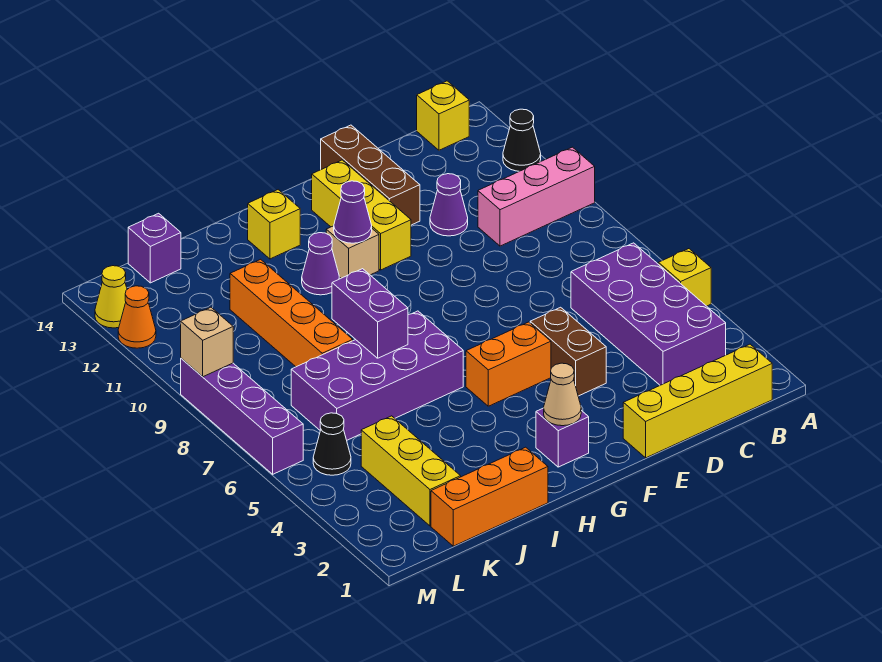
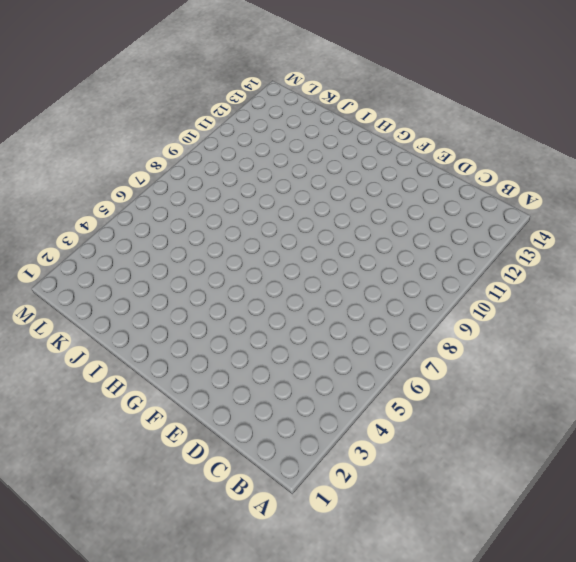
none -> yellow 1x1 brick [658,249,711,306]
none -> pink 1x3 brick [478,147,595,246]
none -> black 1x1 cone [503,109,541,171]

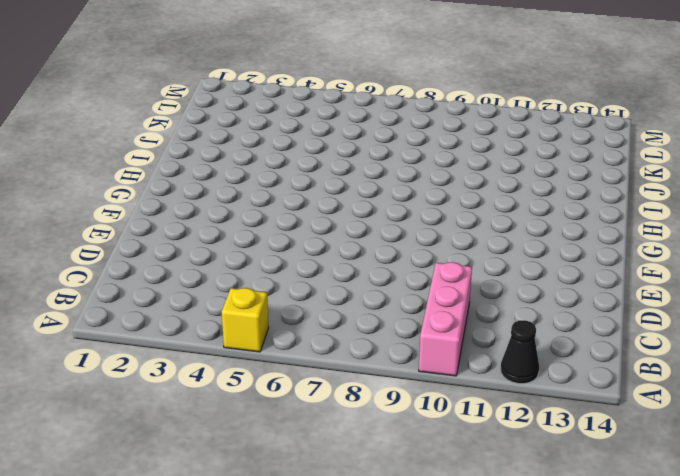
none -> yellow 1x4 brick [623,344,772,458]
none -> purple 2x4 brick [571,243,726,385]
none -> yellow 1x1 brick [417,81,469,150]

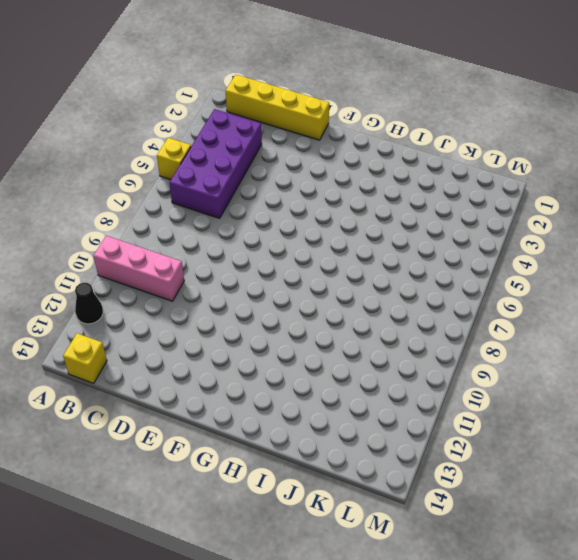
none -> purple 1x1 cone [430,174,468,236]
none -> brown 1x2 brick [530,307,606,396]
none -> brown 1x3 brick [321,125,420,225]

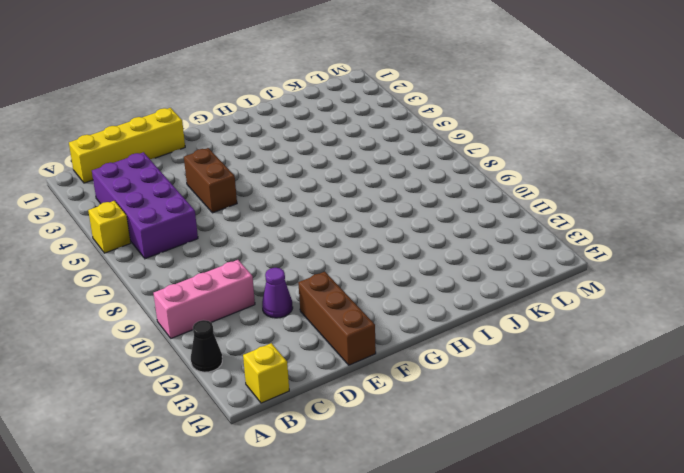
none -> orange 1x2 brick [466,322,551,406]
none -> yellow 1x3 brick [312,160,411,270]
none -> purple 1x1 brick [536,408,589,467]

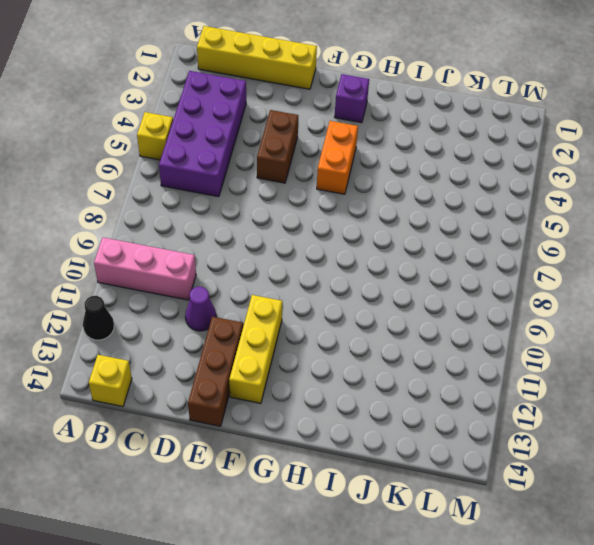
orange 1x2 brick [317,121,358,194] -> orange 1x2 brick turned to [466,322,551,406]
none -> tan 1x1 brick [326,226,379,278]
none -> purple 2x4 brick [291,311,463,440]
none -> purple 1x1 cone [302,233,339,295]

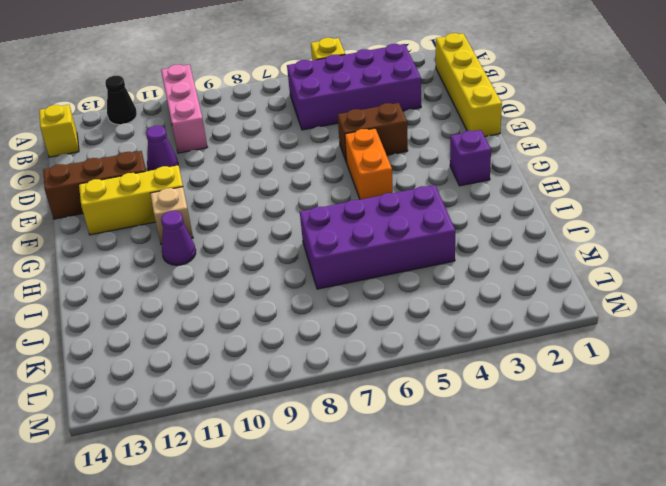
purple 2x4 brick [300,185,455,289] -> purple 2x4 brick turned to [291,311,463,440]
none -> yellow 1x1 brick [248,190,300,259]
none -> orange 1x3 brick [431,447,548,546]
none -> orange 1x4 brick [230,259,353,367]

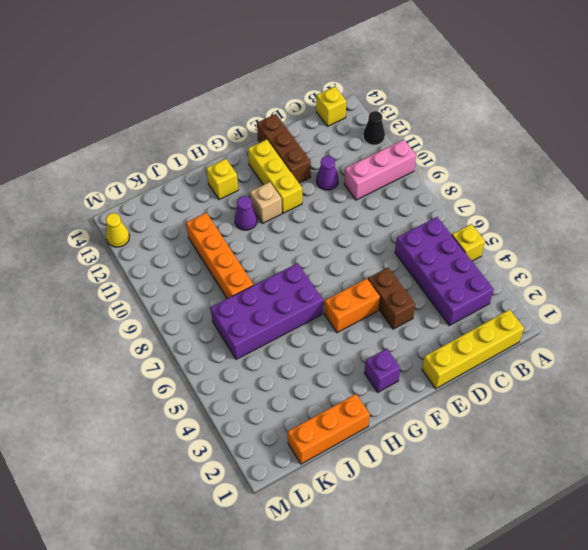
none -> yellow 1x3 brick [361,416,461,526]
none -> purple 1x1 brick [128,213,181,283]
none -> black 1x1 cone [313,413,351,475]

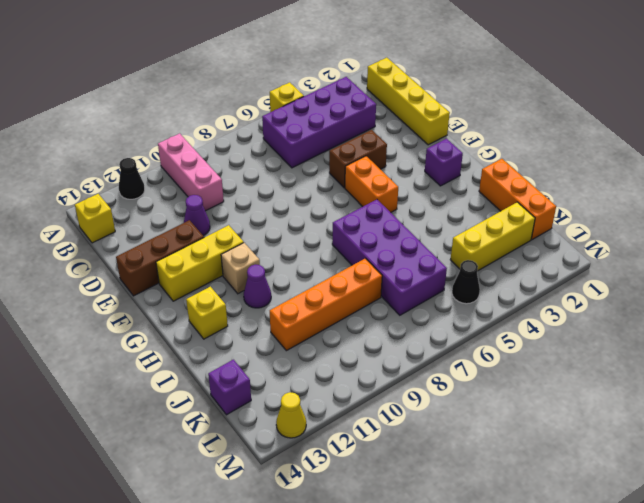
none -> purple 1x4 brick [181,358,303,474]
none -> orange 1x1 cone [118,286,156,348]
none -> tan 1x1 cone [544,363,581,426]

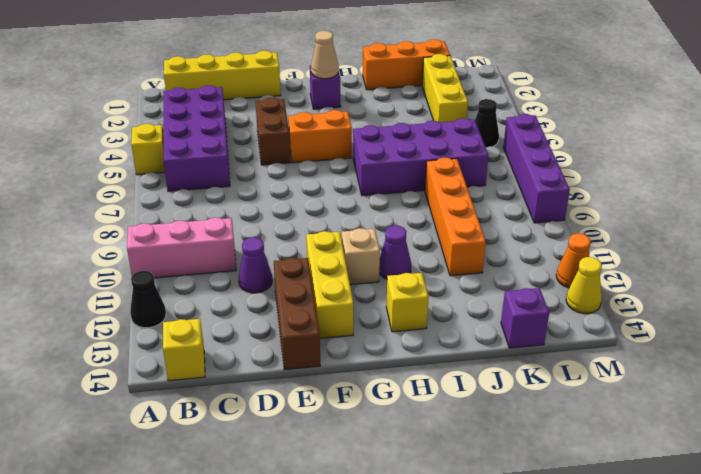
none -> purple 1x1 cone [334,181,372,243]
none -> purple 1x2 brick [332,269,408,358]
none -> tan 1x1 brick [181,307,233,377]

